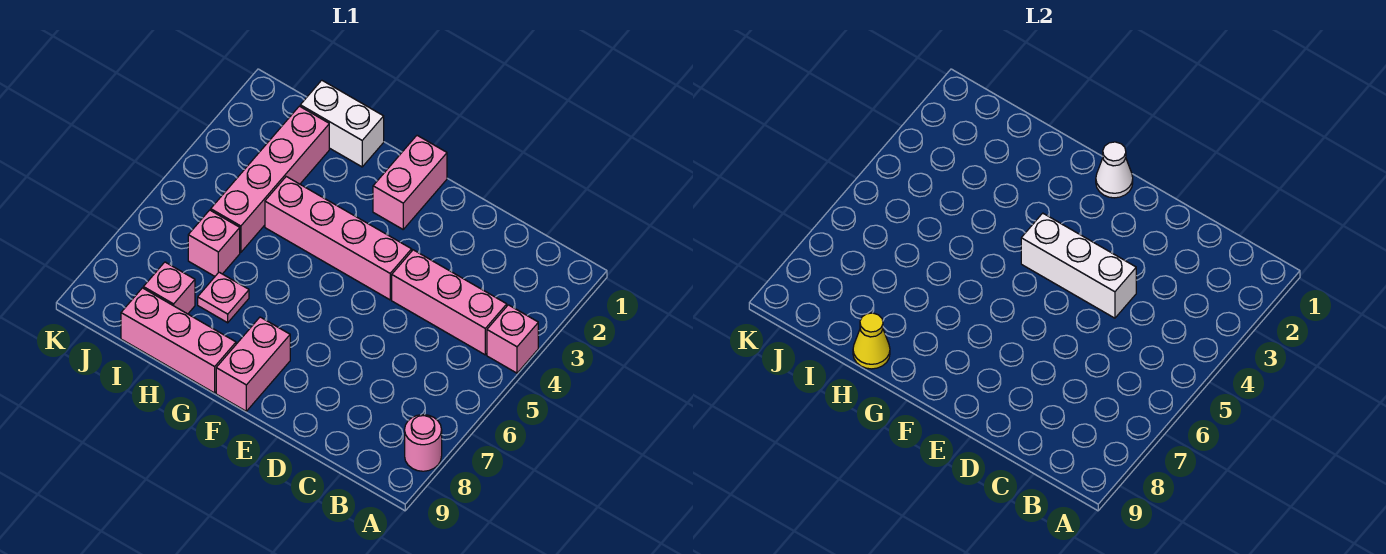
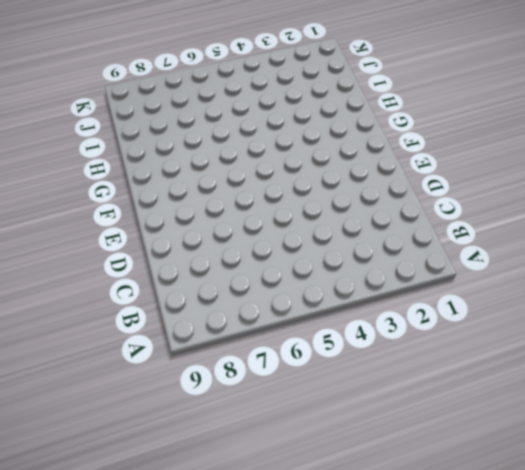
none -> pink 1x1 brick [487,305,538,373]
none -> pink 1x1 round brick [405,415,442,471]
none -> pink 1x3 brick [392,250,507,355]

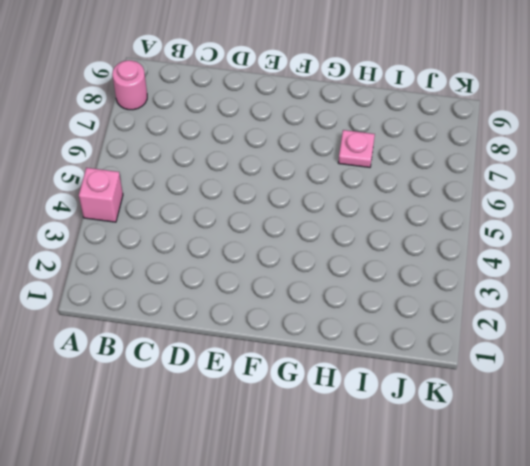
none -> pink 1x3 brick [392,250,507,355]
none -> pink 1x4 brick [265,177,412,300]
none -> pink 1x2 brick [373,135,447,229]

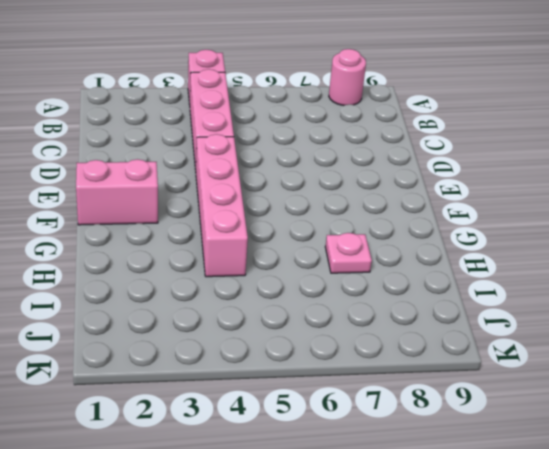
none -> pink 1x2 brick [216,317,290,411]
none -> pink 1x3 brick [121,288,236,393]
none -> white 1x2 brick [300,80,384,167]

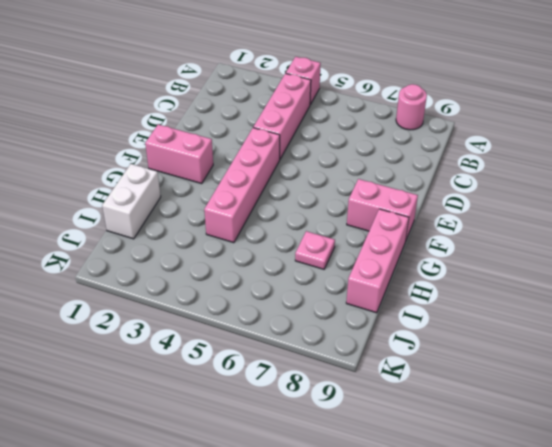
none -> pink 1x4 brick [211,106,329,252]
none -> pink 1x1 brick [188,210,240,276]
none -> pink 1x1 brick [143,262,195,314]

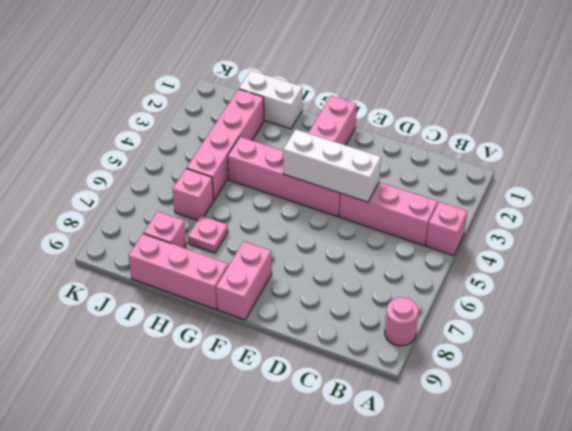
none -> white 1x1 cone [1096,142,1133,198]
none -> yellow 1x1 cone [853,313,890,369]

